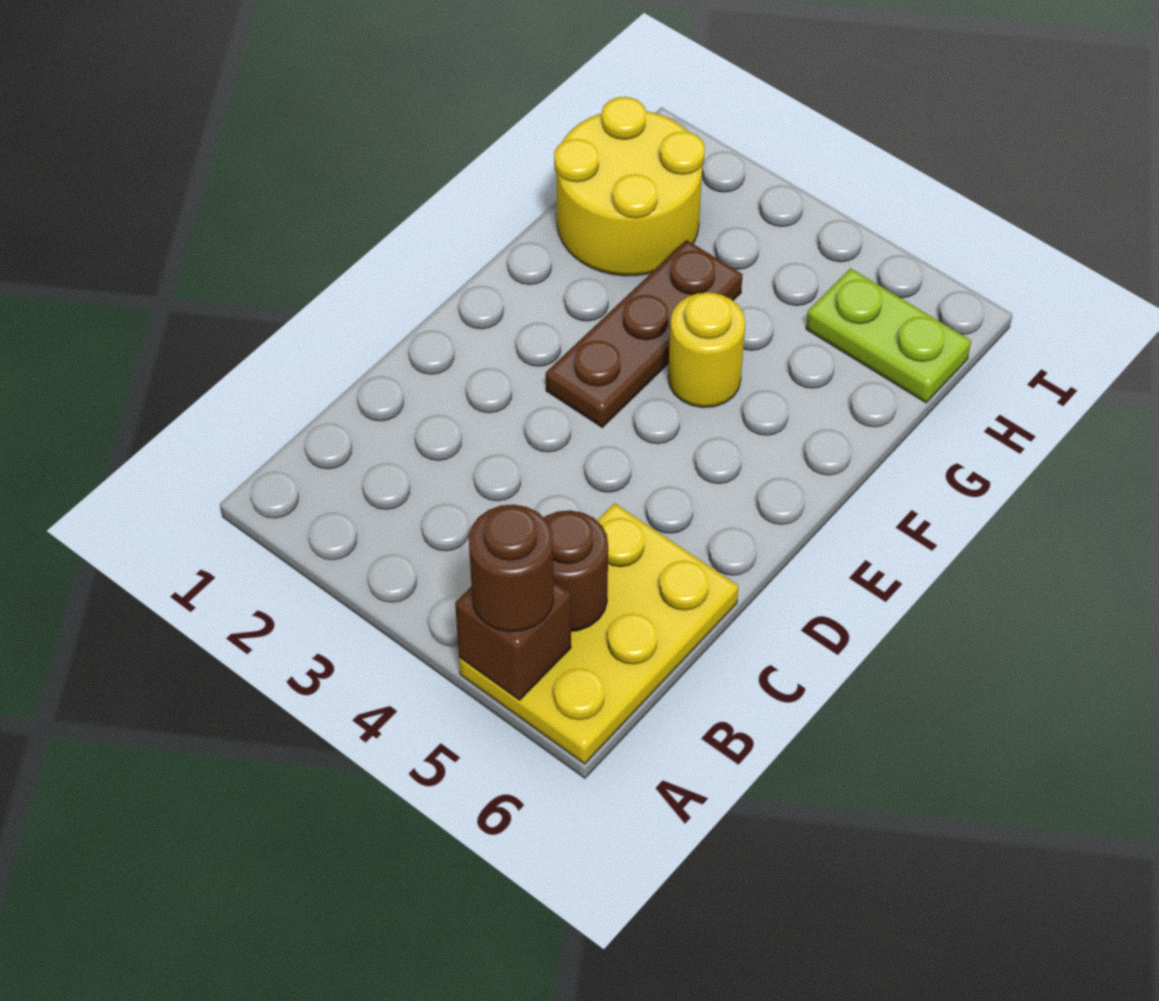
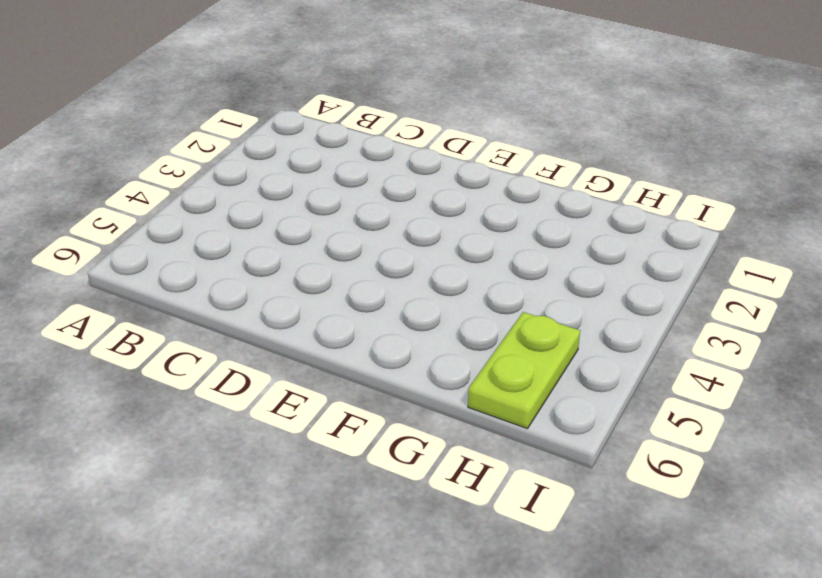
none -> yellow 2x3 plate [459,503,738,764]
none -> brown 1x3 plate [546,240,743,427]

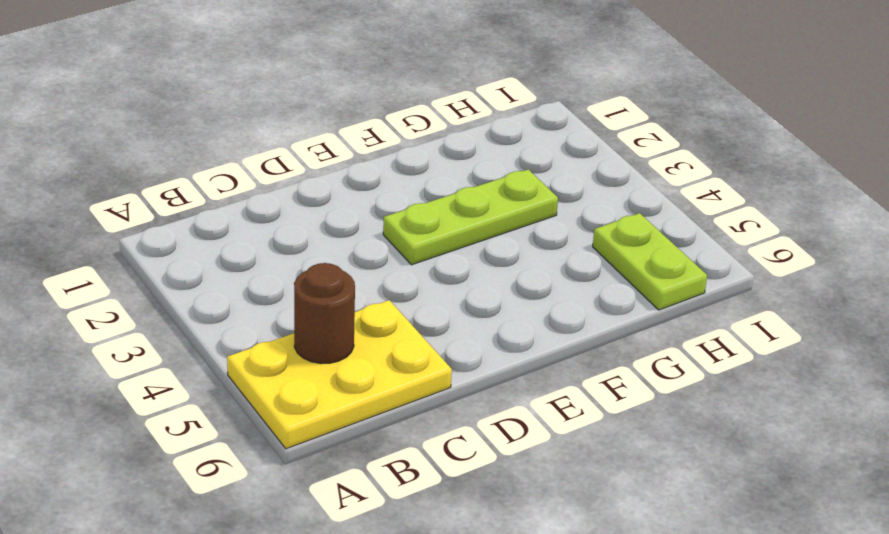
lime 1x3 plate [383,169,558,265] -> brown 1x3 plate [546,240,743,427]
none -> yellow 1x1 round brick [668,292,745,408]
none -> yellow 2x2 round brick [554,97,705,276]

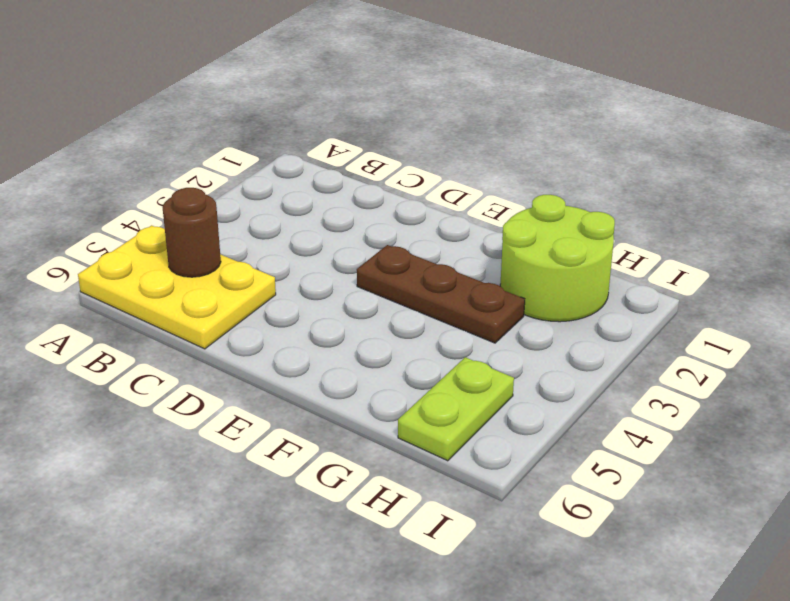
lime 2x2 round brick [500,195,615,322] -> yellow 2x2 round brick [554,97,705,276]
none -> yellow 1x1 round brick [668,292,745,408]
none -> brown 1x1 brick [455,582,571,700]

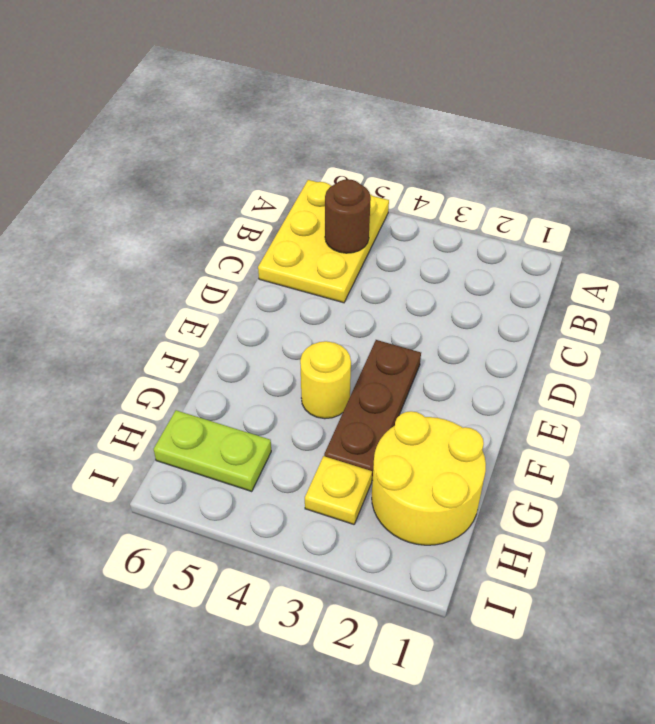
yellow 1x1 plate [305,456,372,524] -> none
none -> brown 1x1 brick [455,582,571,700]
none -> brown 1x1 round brick [469,505,554,632]

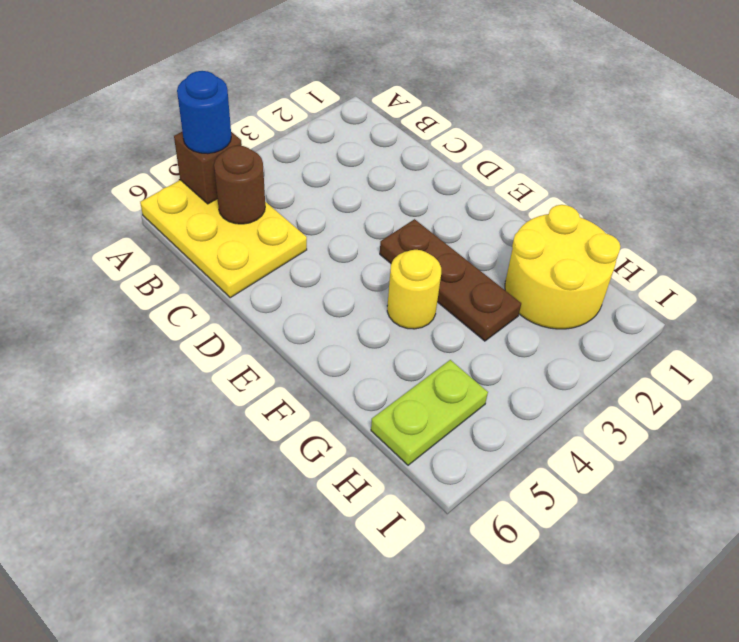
blue 1x1 round brick [177,71,231,154] -> brown 1x1 round brick [469,505,554,632]

